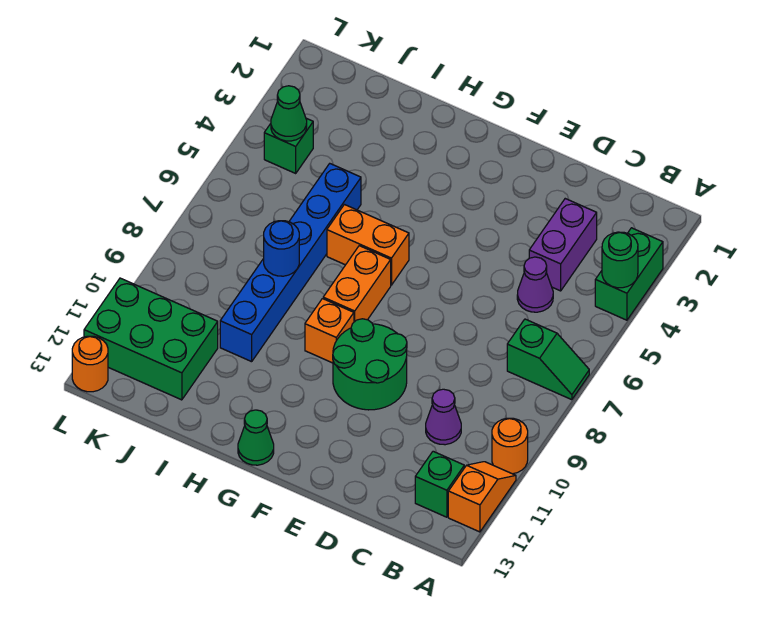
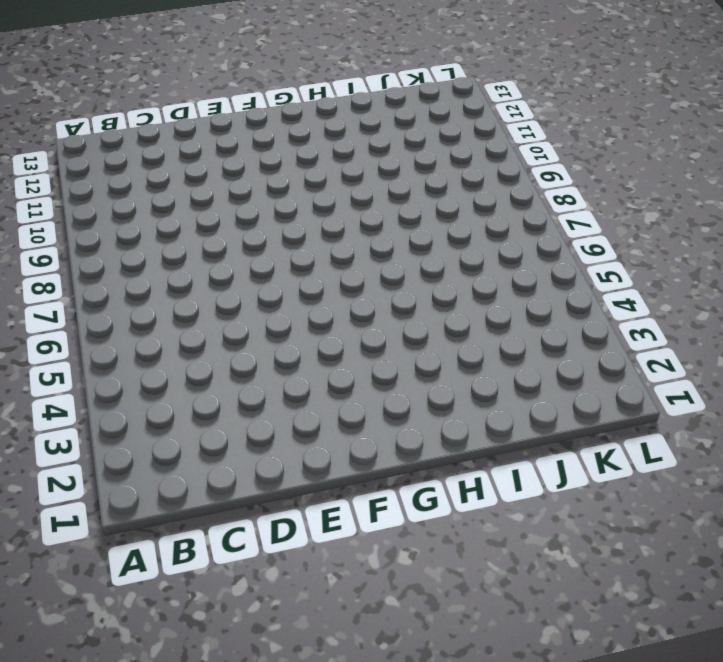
none -> green 1x2 brick [595,228,663,320]
none -> green 1x2 slope [507,319,589,400]
none -> orange 1x1 round brick [492,418,528,474]

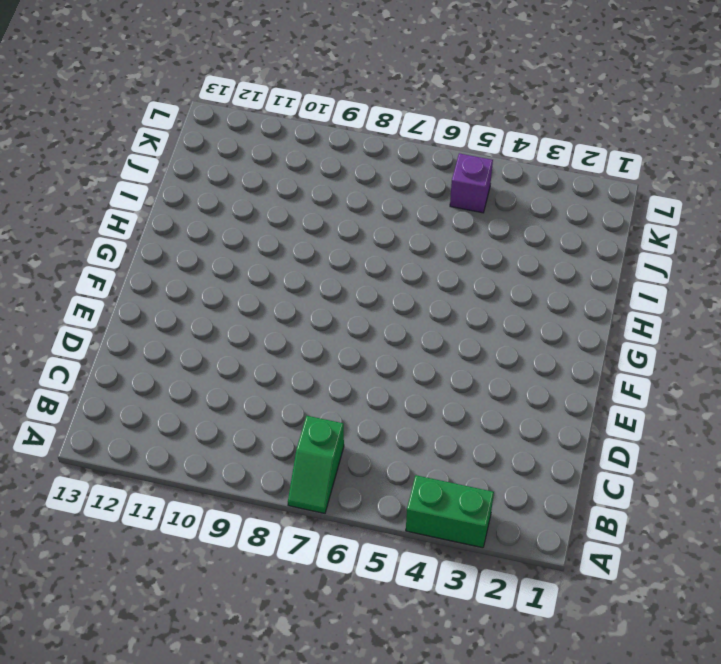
purple 1x1 brick [450,153,493,213] -> none
none -> orange 1x1 round brick [492,418,528,474]
none -> orange 1x2 slope [448,462,516,532]
none -> green 1x1 brick [415,451,464,517]

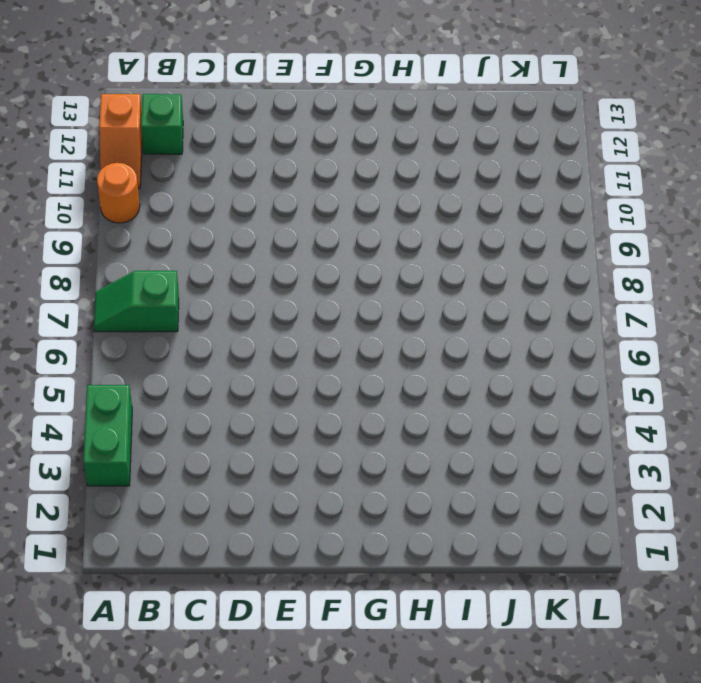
none -> purple 1x2 brick [529,199,597,291]
none -> purple 1x1 cone [517,257,553,312]
none -> purple 1x1 cone [426,389,461,445]

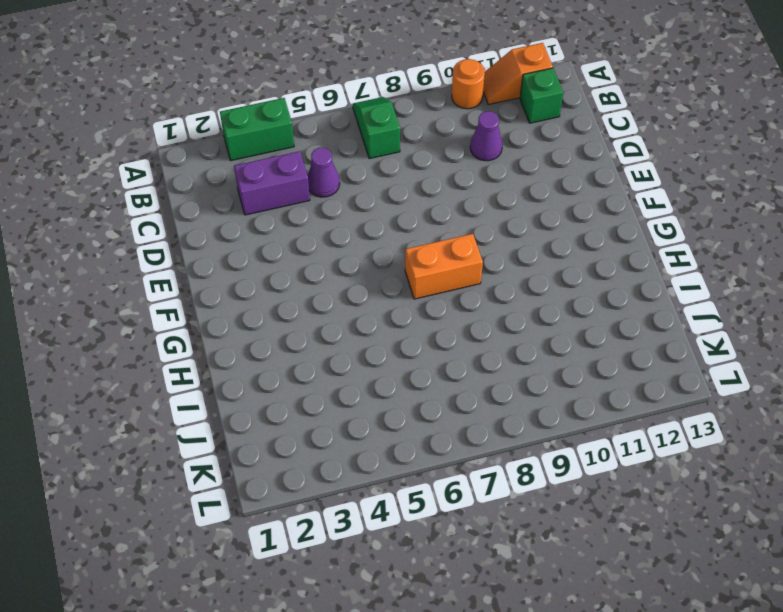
none -> green 2x2 round brick [333,319,407,410]
none -> orange 1x2 brick [327,205,409,285]
none -> orange 1x1 brick [305,299,354,363]

